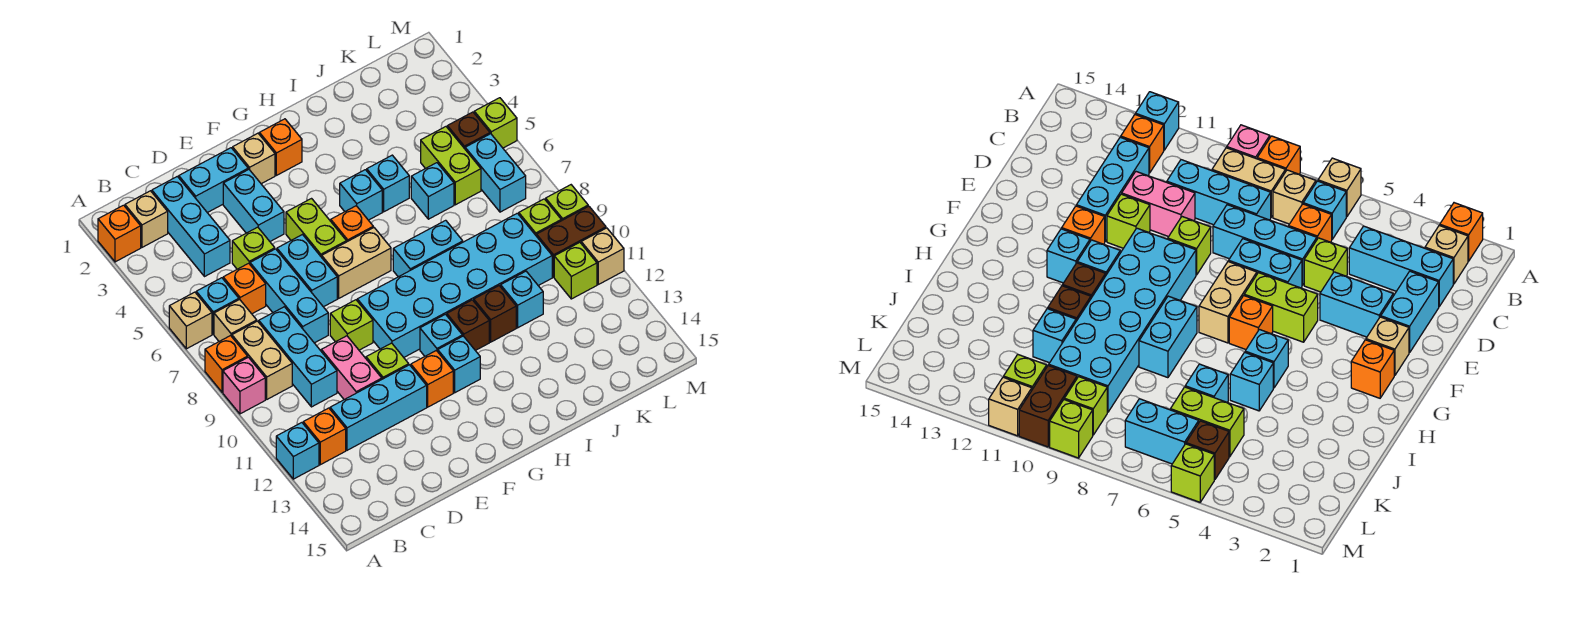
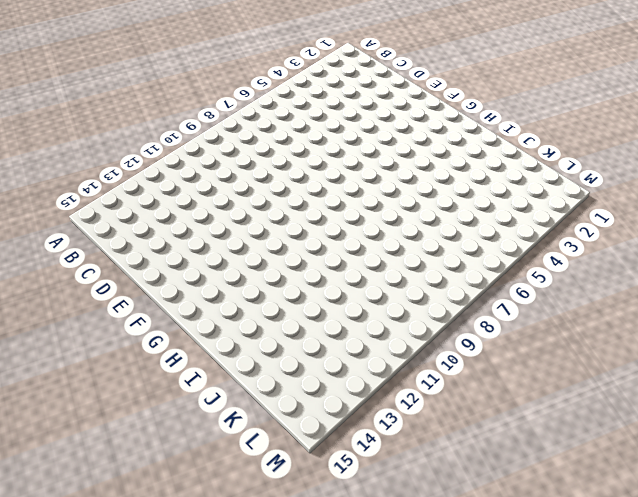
none -> orange 1x1 brick [98,205,141,262]
none -> tan 1x1 brick [169,292,212,349]
none -> orange 1x1 brick [205,336,248,392]
none -> pink 1x1 brick [223,357,265,414]

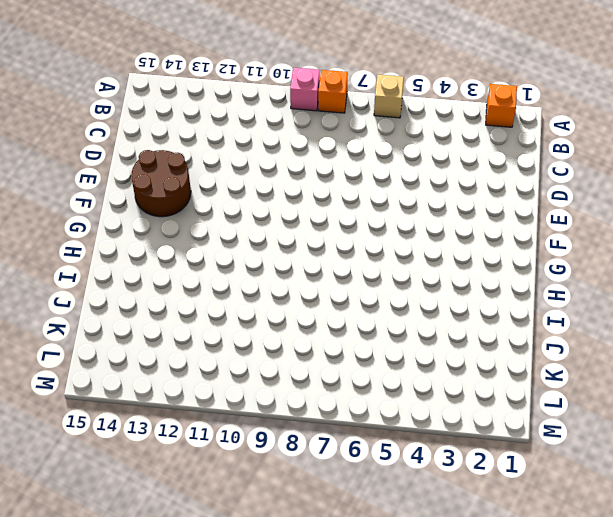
brown 2x2 round brick [131,150,191,217] -> none
none -> cyan 1x1 brick [276,423,319,479]
none -> tan 1x1 brick [125,191,168,247]
none -> cyan 1x1 brick [196,278,239,334]
none -> tan 1x1 brick [214,299,257,341]

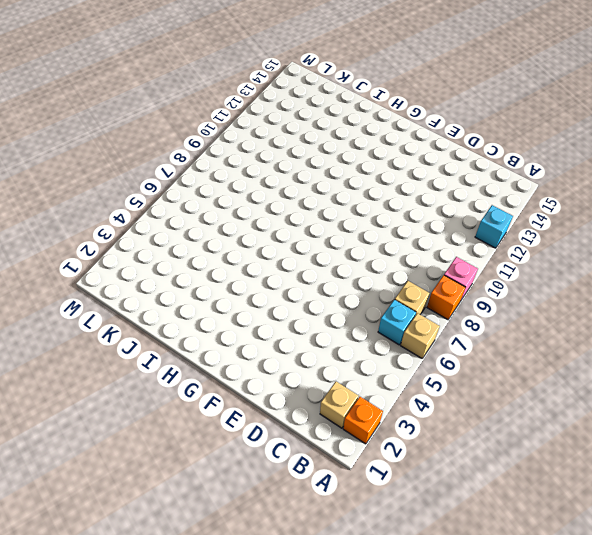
none -> tan 1x2 brick [232,321,292,399]
none -> orange 1x1 brick [303,408,346,465]
none -> cyan 1x3 brick [152,176,230,277]
none -> orange 1x1 brick [223,263,266,314]

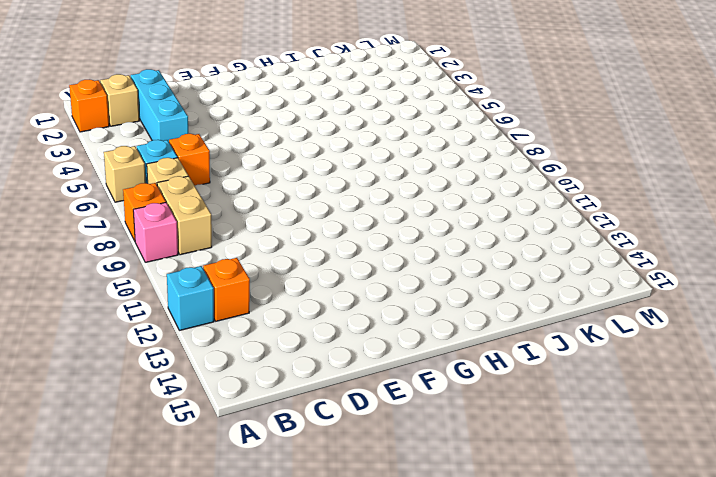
none -> cyan 1x3 brick [259,307,337,407]
none -> cyan 1x3 brick [330,365,427,450]
none -> cyan 1x2 brick [179,148,248,213]
none -> lime 1x1 brick [232,227,275,269]

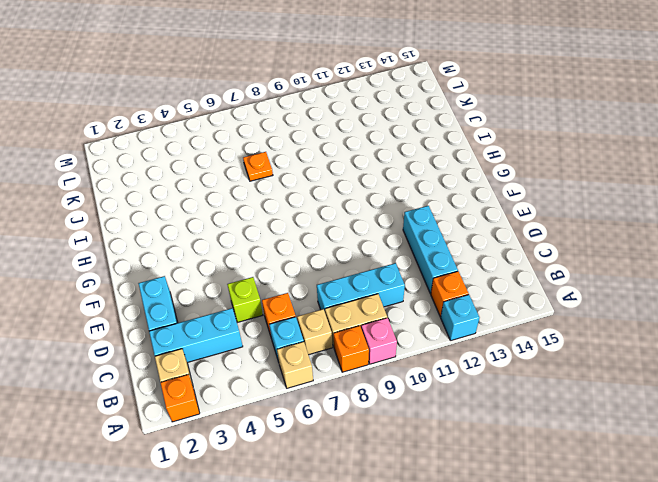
orange 1x1 plate [243,152,273,181] -> none
none -> cyan 1x3 brick [250,249,328,343]
none -> pink 1x2 brick [321,336,382,400]
none -> cyan 1x2 brick [223,169,284,241]
none -> cyan 1x2 brick [277,235,337,307]

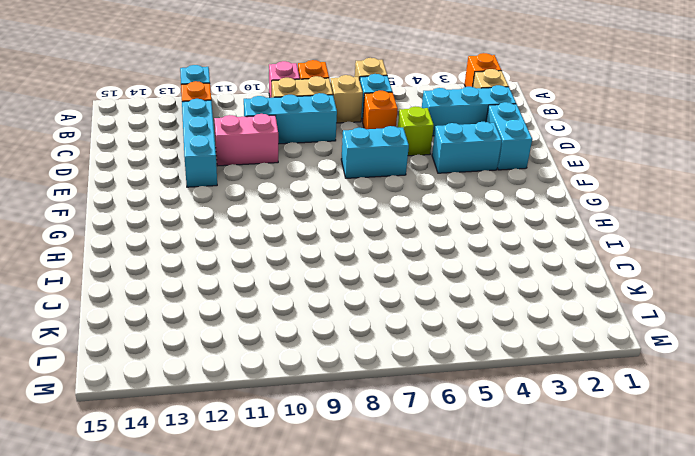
none -> cyan 1x3 brick [250,249,328,343]
none -> lime 1x1 brick [330,300,373,350]
none -> lime 1x1 brick [366,343,409,379]
none -> tan 1x1 brick [233,133,275,184]

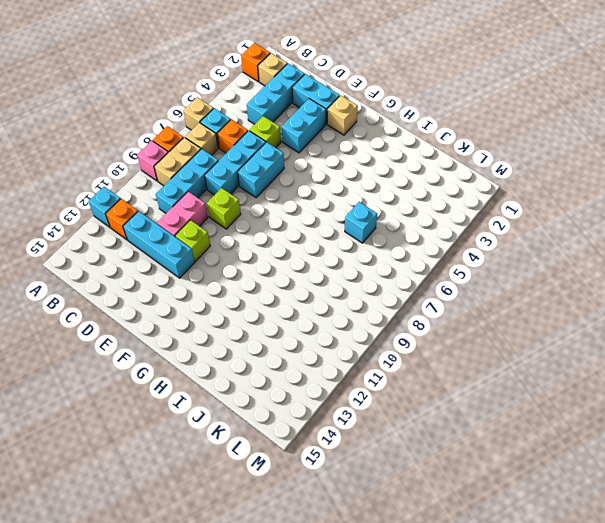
none -> lime 1x2 brick [286,199,346,257]
none -> tan 1x2 brick [322,228,391,298]
none -> cyan 2x6 brick [357,213,552,357]
none -> orange 1x1 brick [411,350,453,407]

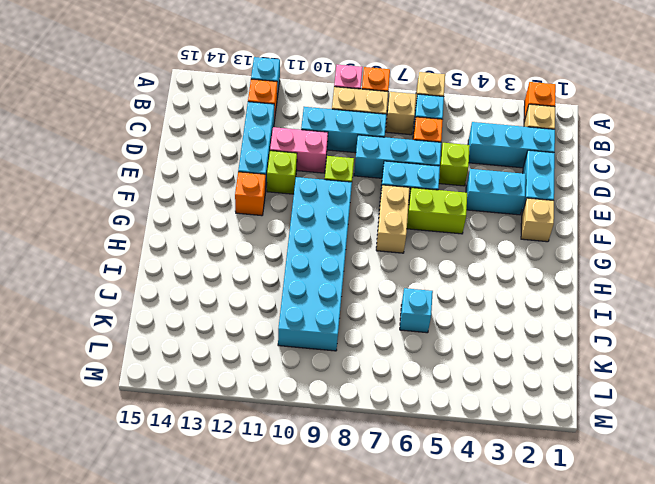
none -> orange 1x1 brick [259,119,302,175]
none -> orange 1x1 brick [331,206,373,242]
none -> cyan 1x1 brick [420,314,462,356]
none -> cyan 1x1 brick [438,336,480,393]

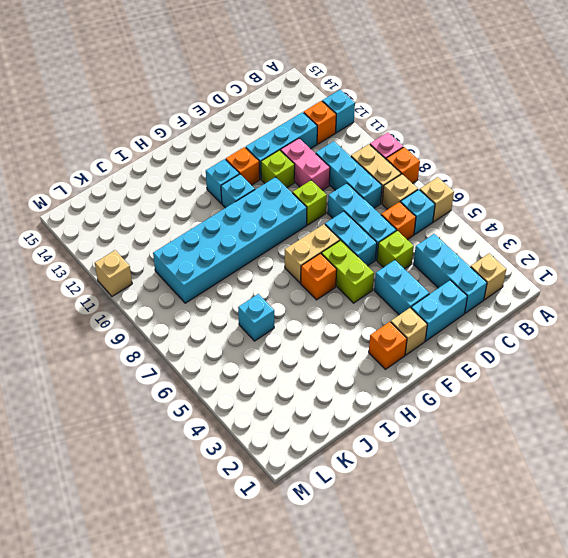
none -> orange 1x1 brick [98,205,141,262]
none -> cyan 1x1 brick [340,170,382,220]
none -> cyan 1x2 brick [393,220,463,277]
none -> brown 1x1 brick [447,300,489,351]

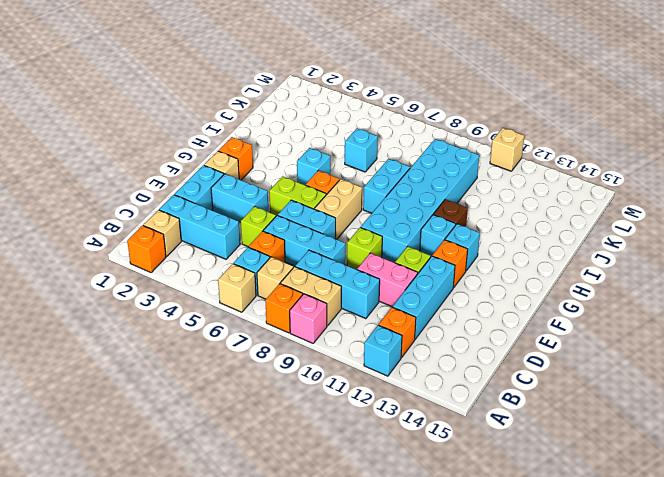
none -> cyan 1x1 brick [367,155,409,212]
none -> brown 1x1 brick [474,286,516,342]
none -> cyan 1x1 brick [501,271,543,328]
none -> lime 1x2 brick [421,127,481,205]

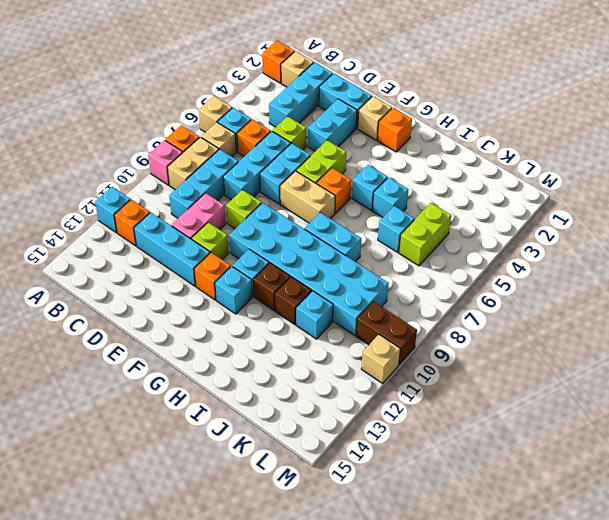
none -> brown 1x1 brick [447,112,490,149]
none -> cyan 1x2 brick [465,134,526,212]
none -> lime 1x1 brick [519,199,561,236]
none -> lime 1x1 brick [554,242,597,299]

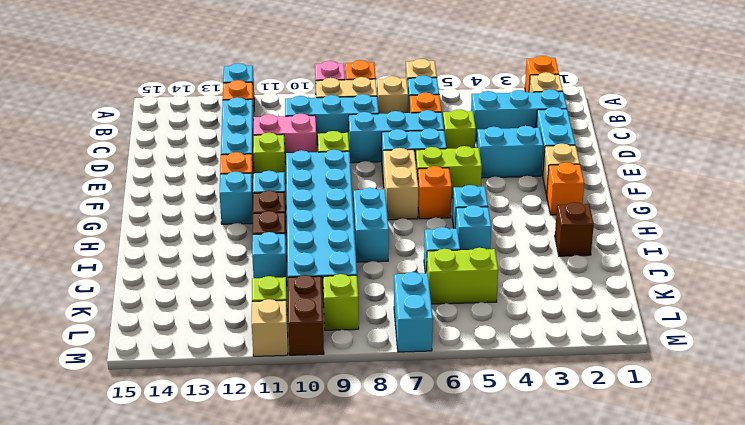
brown 1x1 brick [555,202,594,256] -> brown 1x1 brick moved to [447,112,490,149]
cyan 1x2 brick [394,272,433,352] -> cyan 1x2 brick turned to [465,134,526,212]
none -> lime 1x1 brick [474,98,517,148]
none -> lime 1x1 brick [546,185,588,221]

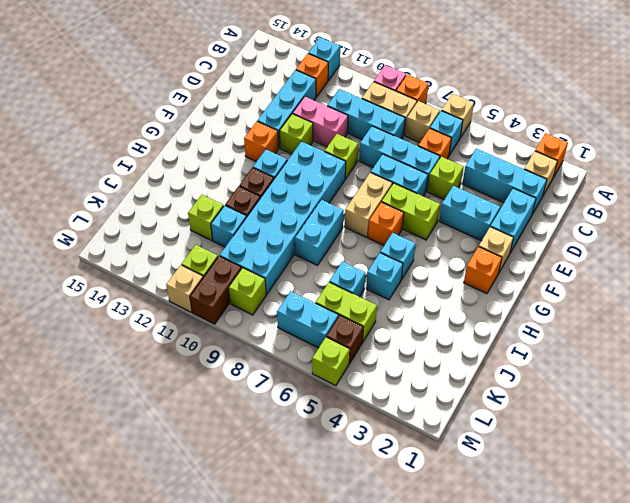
lime 1x1 brick [188,195,224,241] -> lime 1x1 brick moved to [546,185,588,221]
none -> cyan 1x1 brick [438,336,480,393]

